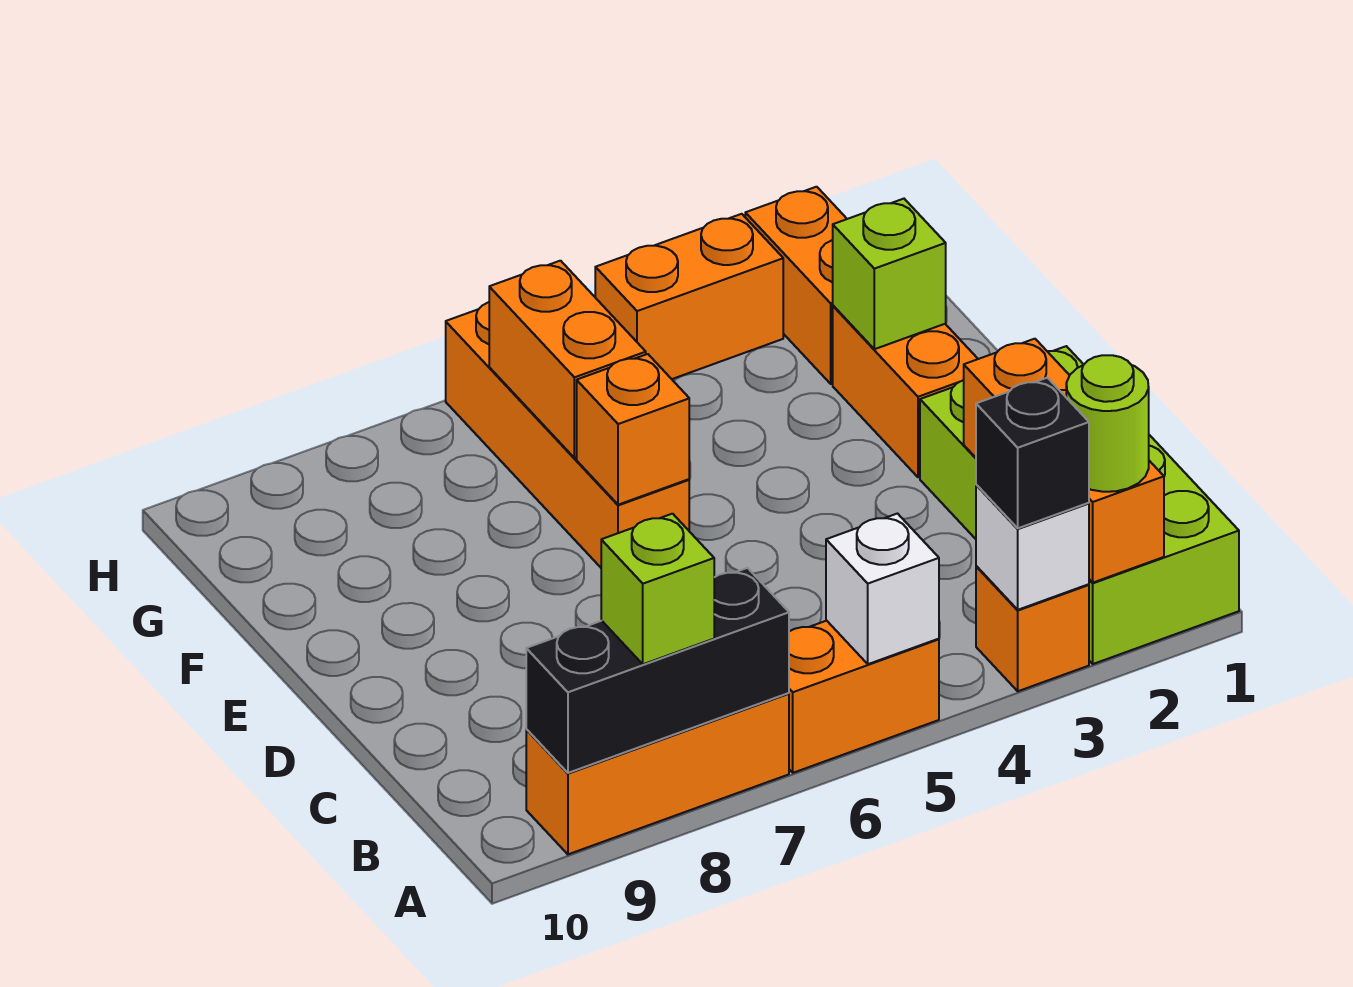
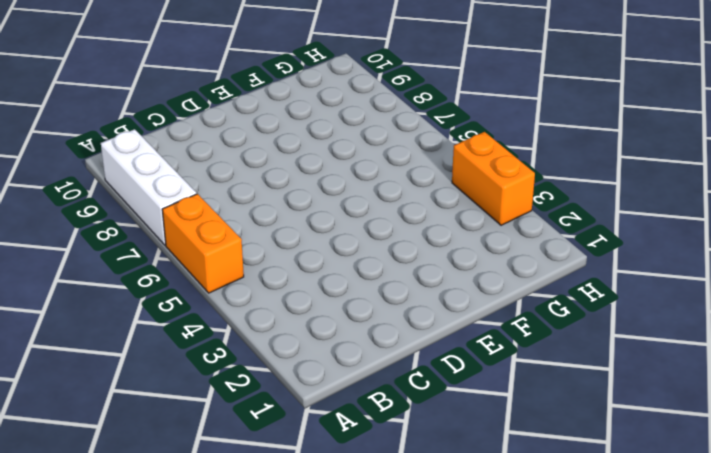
white 1x3 brick [101,129,197,245] -> orange 1x3 brick [526,693,789,854]
none -> lime 2x4 brick [920,346,1239,664]
none -> orange 1x1 brick [976,566,1089,691]
none -> orange 1x2 brick [833,306,978,477]

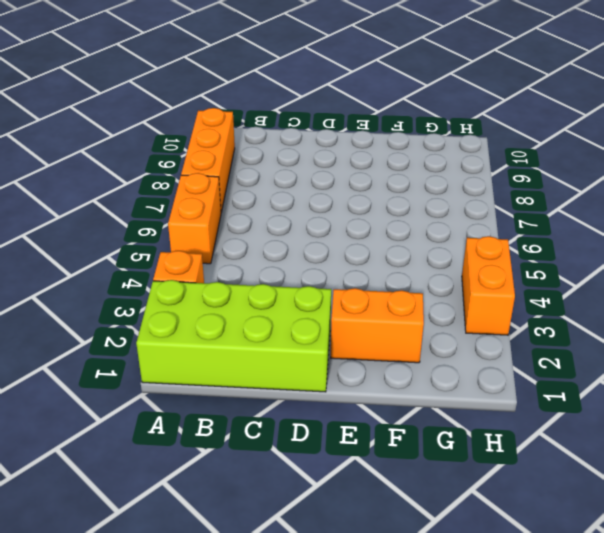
none -> orange 1x4 brick [446,302,689,567]
none -> orange 1x2 brick [745,187,847,384]
none -> orange 1x3 brick [964,339,1164,583]

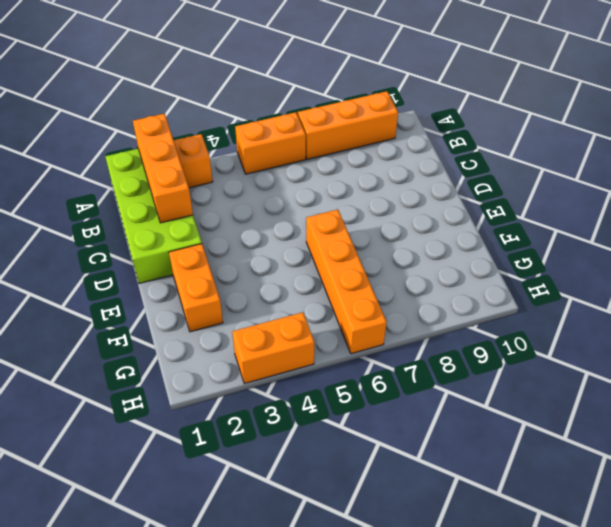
none -> orange 1x2 brick [745,187,847,384]
none -> white 1x1 brick [976,485,1089,610]
none -> white 1x1 brick [826,514,939,664]

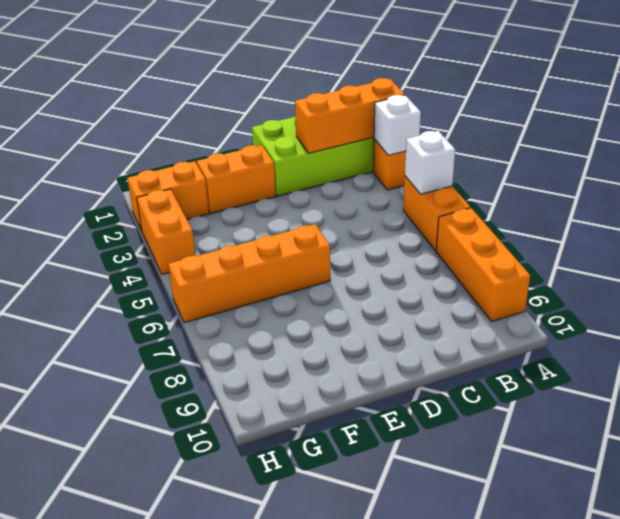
none -> black 1x3 brick [526,568,789,773]
none -> orange 1x1 brick [577,354,689,505]
none -> lime 1x1 brick [833,199,946,349]

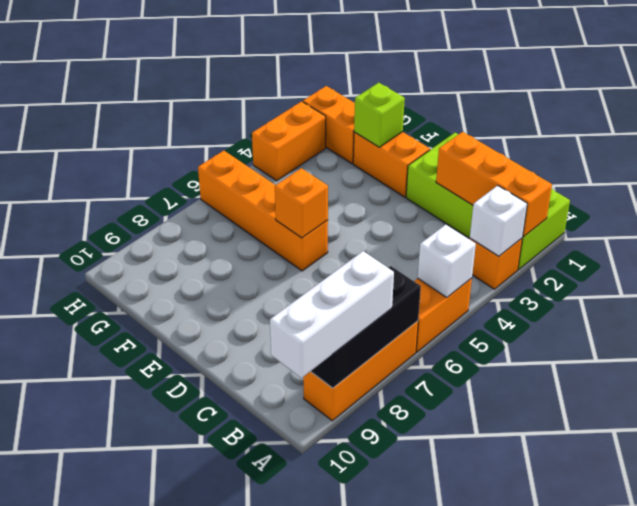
white 1x3 brick [270,251,394,378] -> lime 1x1 brick [601,514,714,664]
none -> orange 1x2 brick [489,261,646,458]
none -> lime 1x1 round brick [1066,355,1149,492]
none -> black 1x1 brick [976,378,1089,528]

